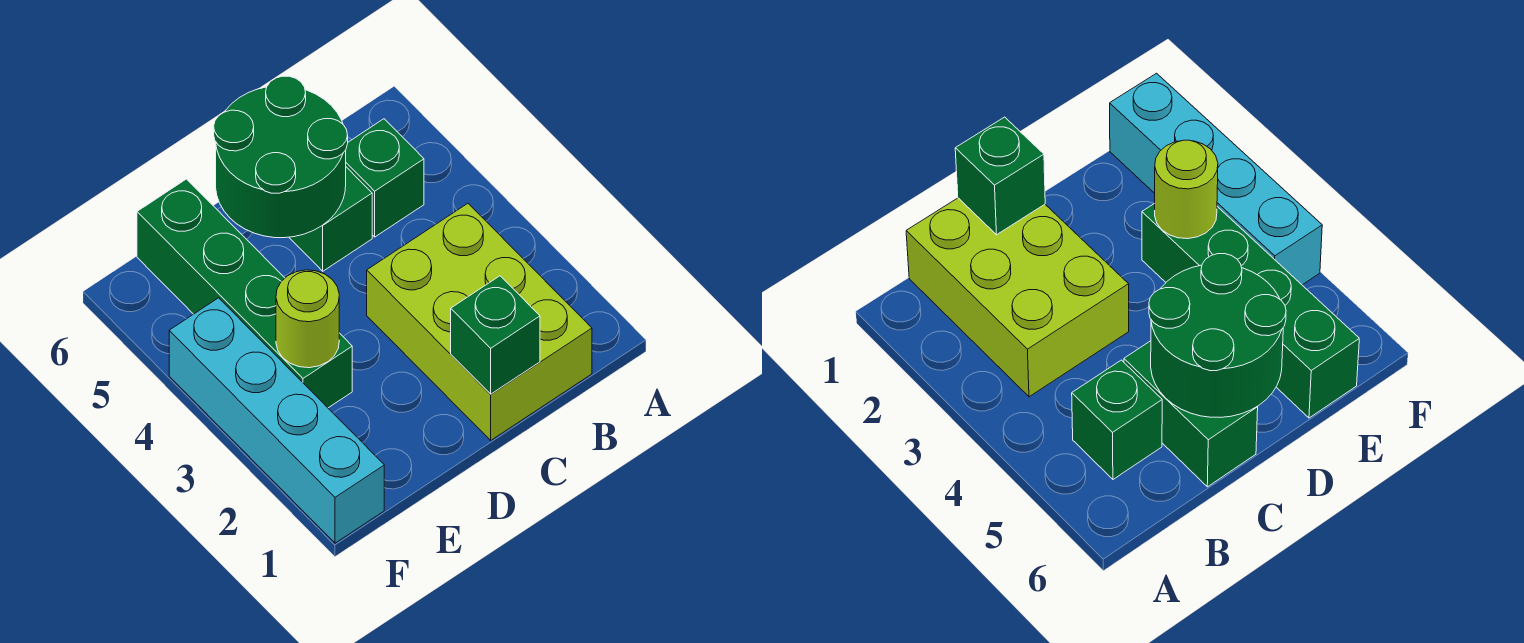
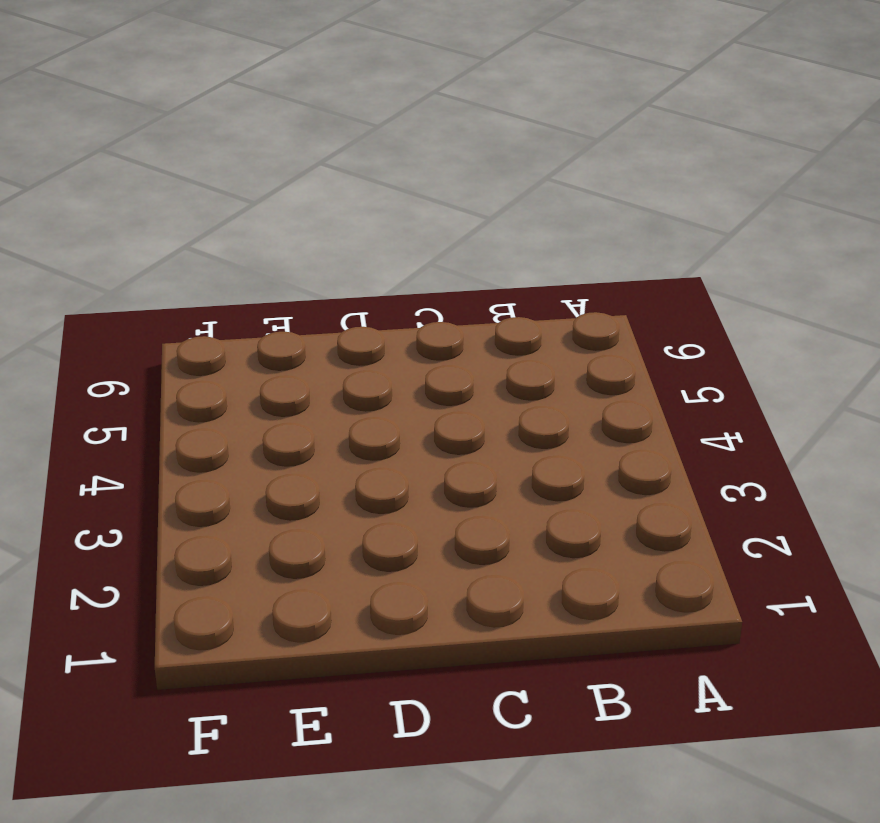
none -> lime 2x3 brick [367,204,592,440]
none -> green 1x1 brick [346,119,424,237]

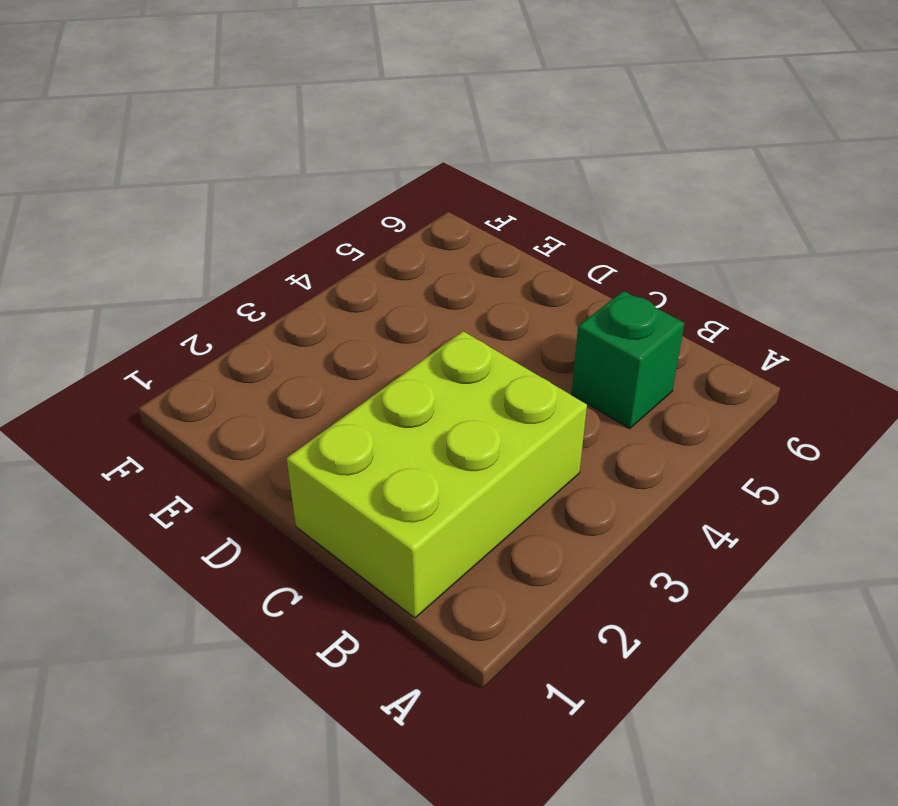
none -> green 1x2 brick [289,167,372,271]
none -> green 1x4 brick [137,179,352,408]

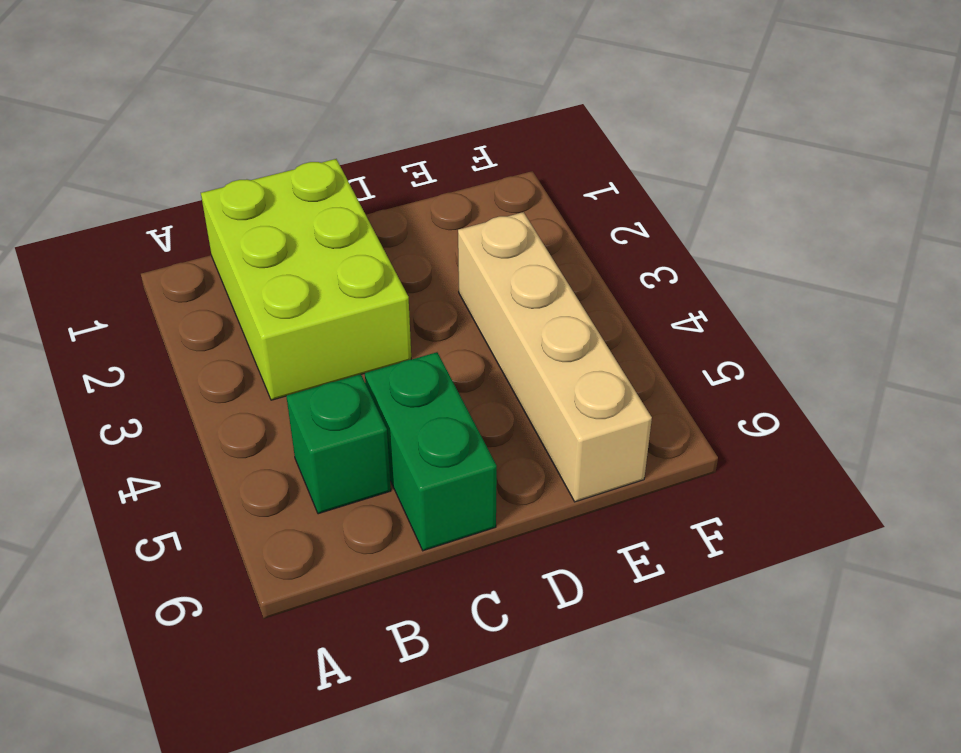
tan 1x4 brick [458,212,652,502] -> green 1x4 brick [137,179,352,408]
none -> cyan 1x4 brick [169,298,384,543]
none -> green 1x1 brick [451,276,540,394]

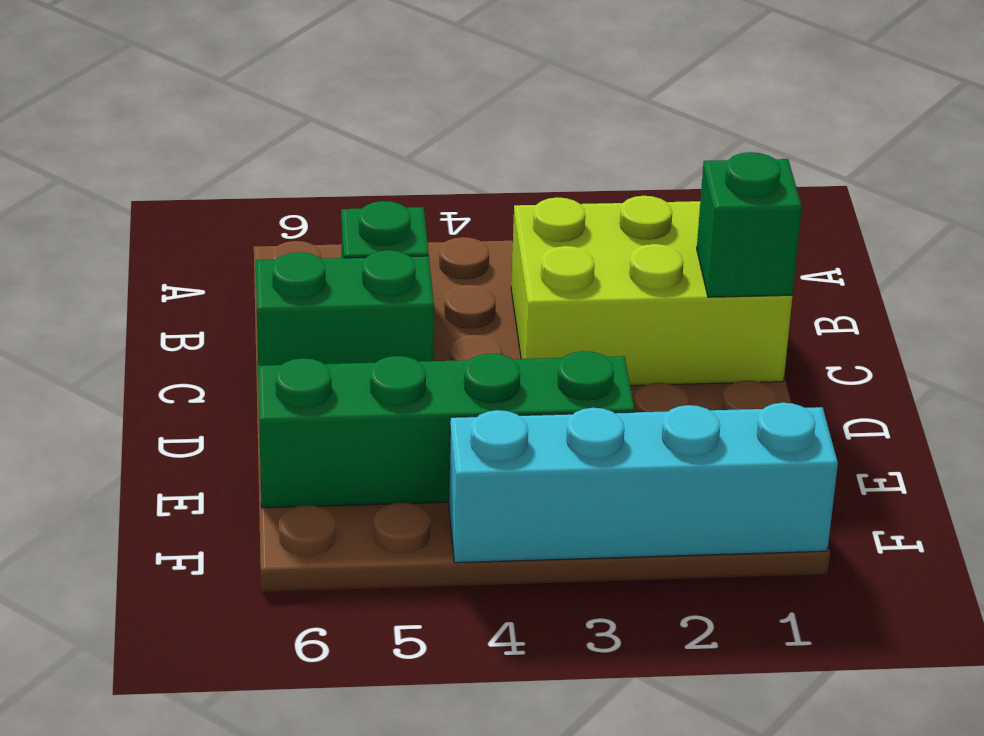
none -> green 2x2 round brick [214,76,348,238]
none -> lime 1x1 round brick [276,270,339,368]

